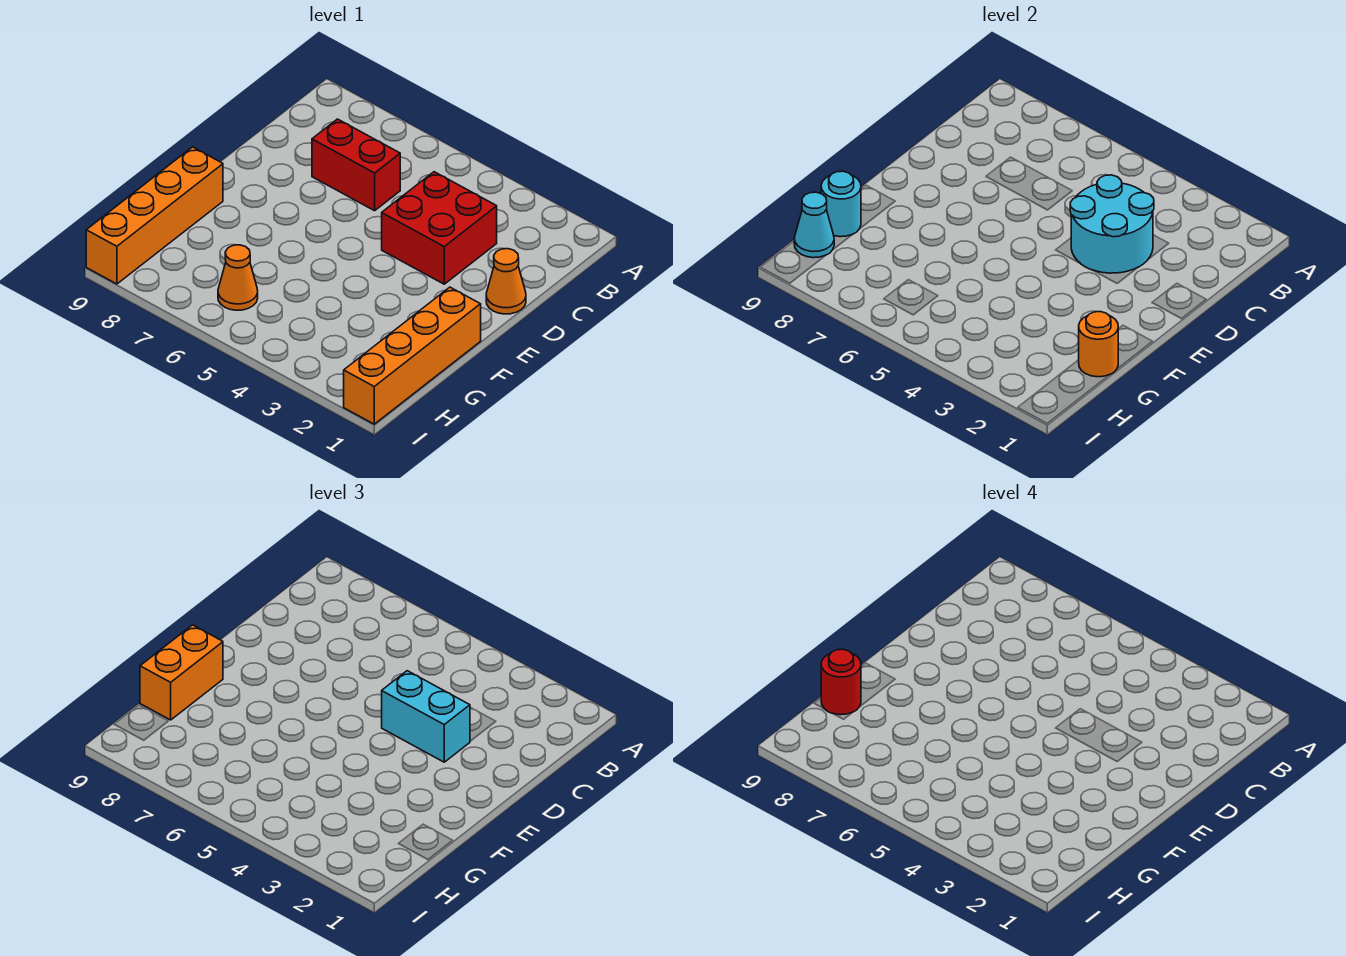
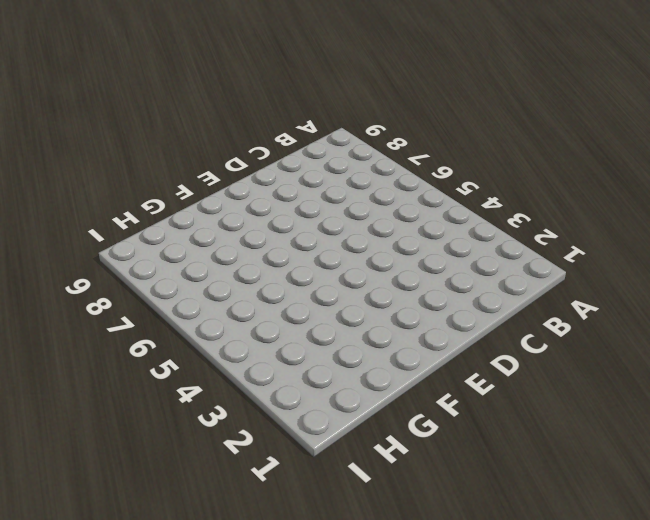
none -> red 2x2 brick [382,172,497,284]
none -> red 1x2 brick [312,119,400,211]
none -> orange 1x1 cone [486,249,526,314]

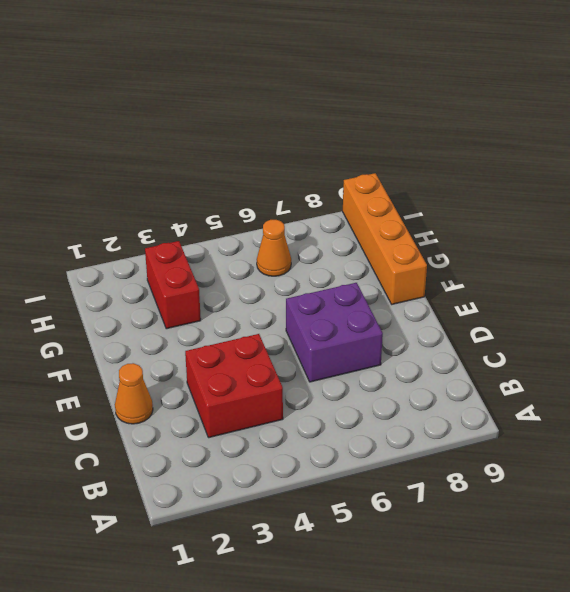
purple 2x2 brick [286,283,383,382] -> none
red 1x2 brick [145,241,201,329] -> red 1x2 brick turned to [312,119,400,211]
none -> orange 1x4 brick [344,287,481,424]
none -> cyan 2x2 round brick [1070,175,1154,273]
none -> orange 1x1 round brick [1079,312,1118,377]

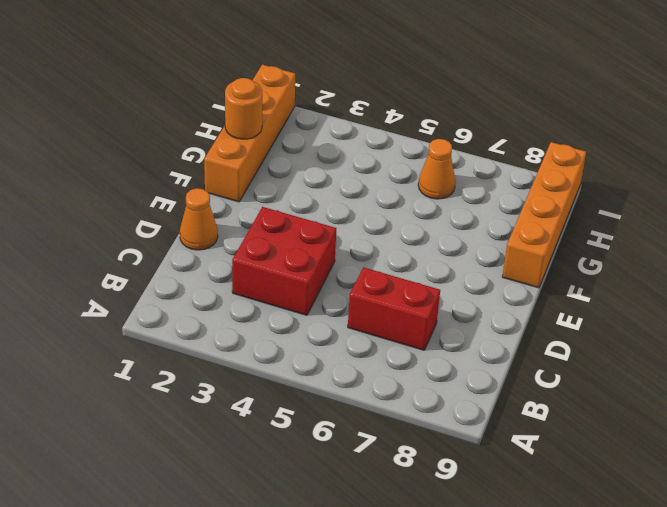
none -> cyan 2x2 round brick [1070,175,1154,273]
none -> cyan 1x1 round brick [821,171,861,237]
none -> cyan 1x1 cone [794,192,834,258]

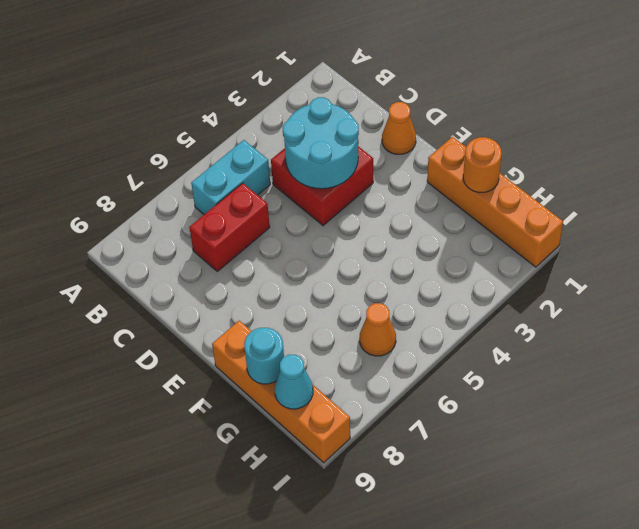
cyan 1x2 brick [191,140,270,214] -> cyan 1x2 brick moved to [382,671,470,762]
none -> orange 1x2 brick [140,625,223,720]
none -> red 1x1 round brick [821,649,861,715]

